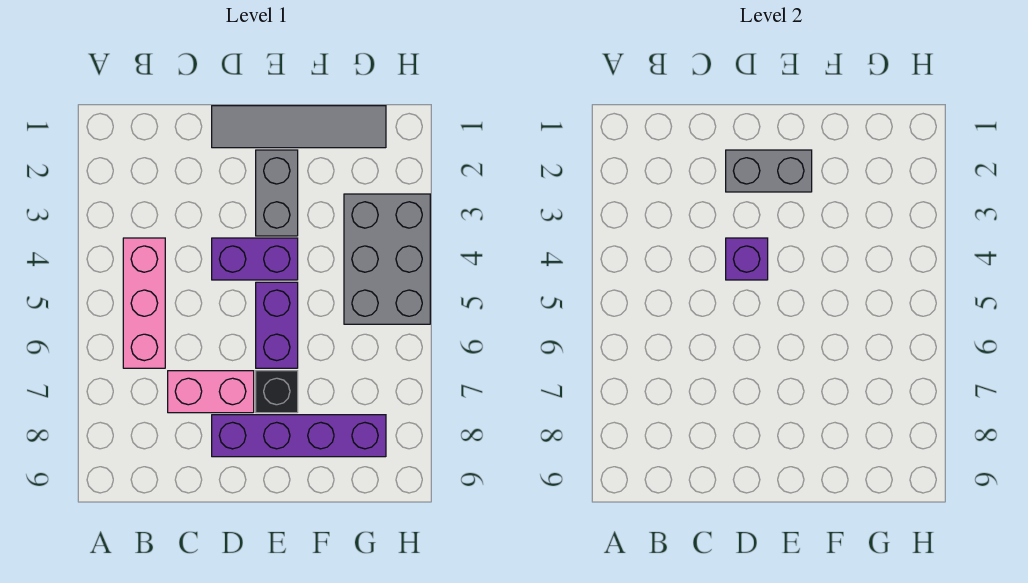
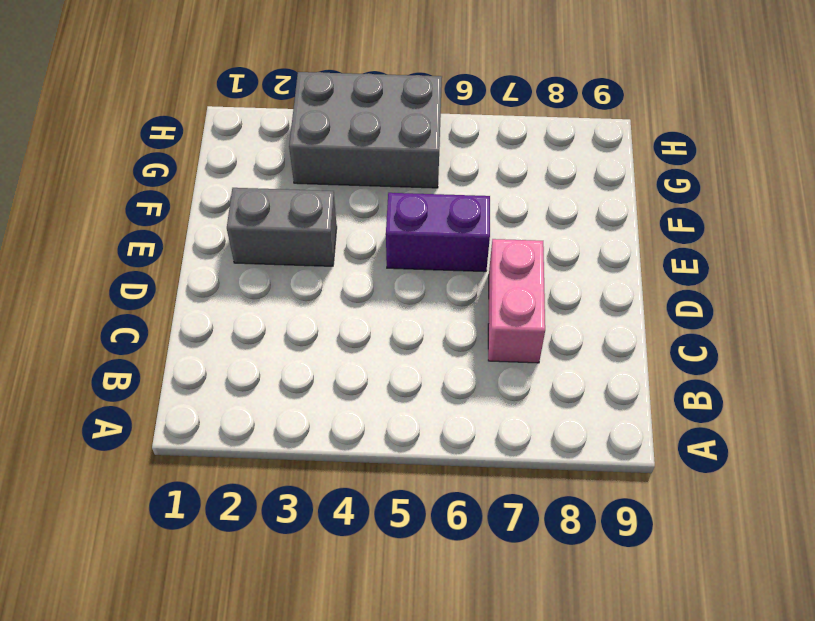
none -> pink 1x3 brick [123,238,165,368]
none -> grey 1x4 tile [212,106,386,148]

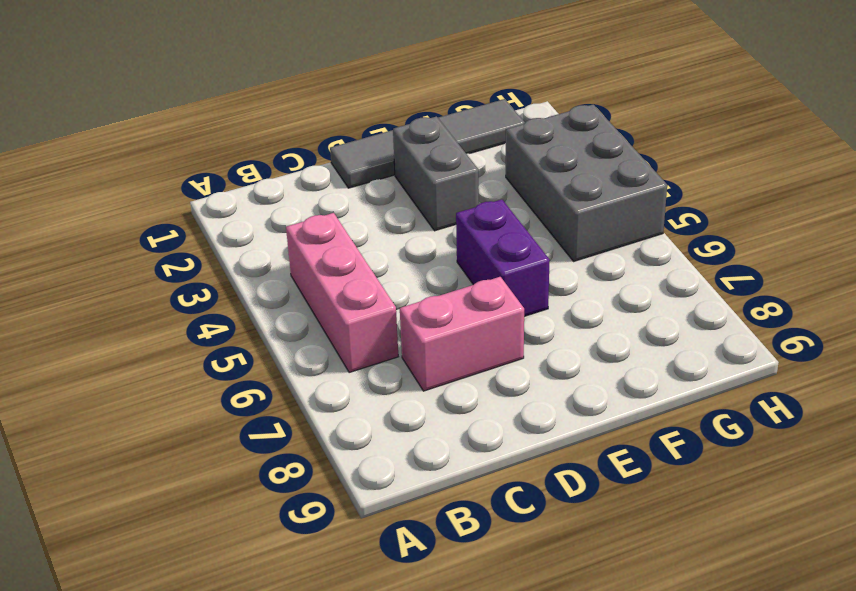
none -> purple 1x2 brick [212,238,298,280]
none -> purple 1x4 brick [212,415,386,457]

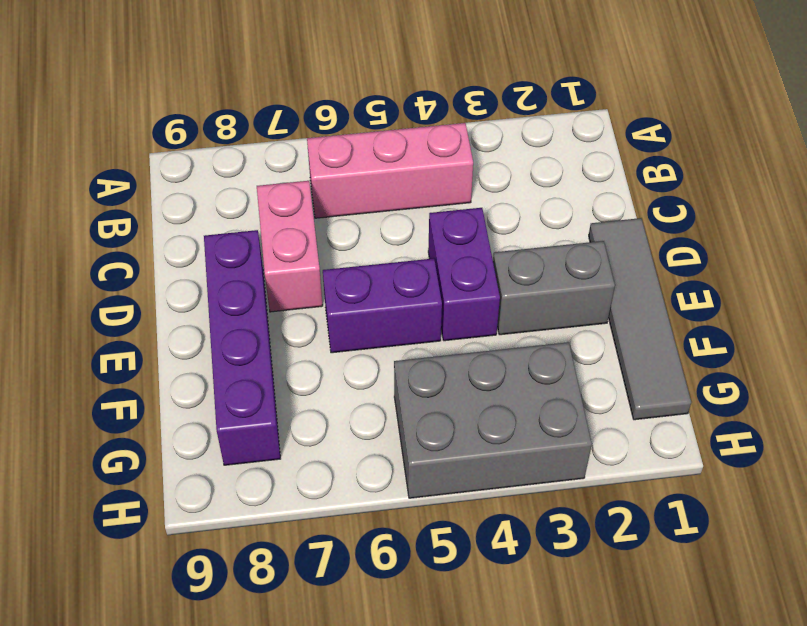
none -> black 1x1 brick [256,371,298,413]
none -> grey 1x2 brick [726,150,812,192]

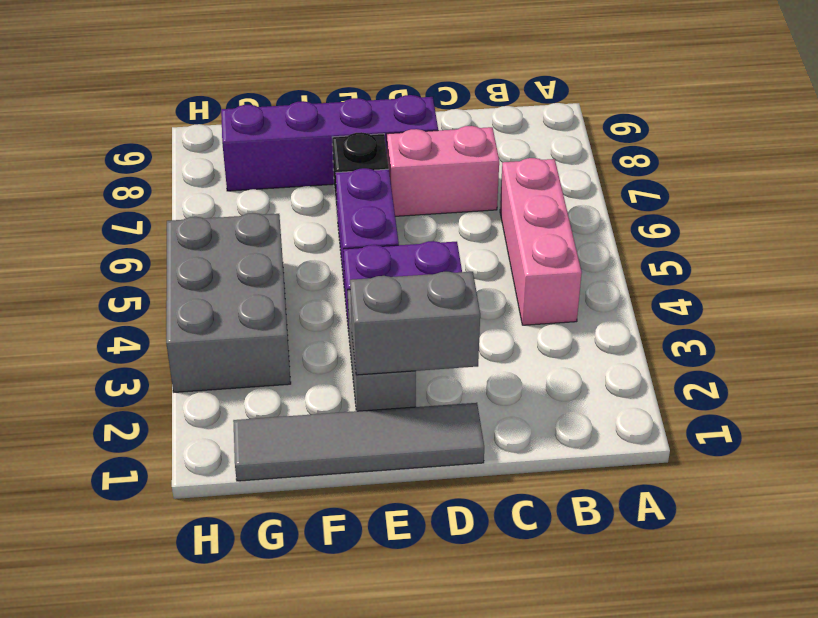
none -> purple 1x1 brick [726,238,768,280]

